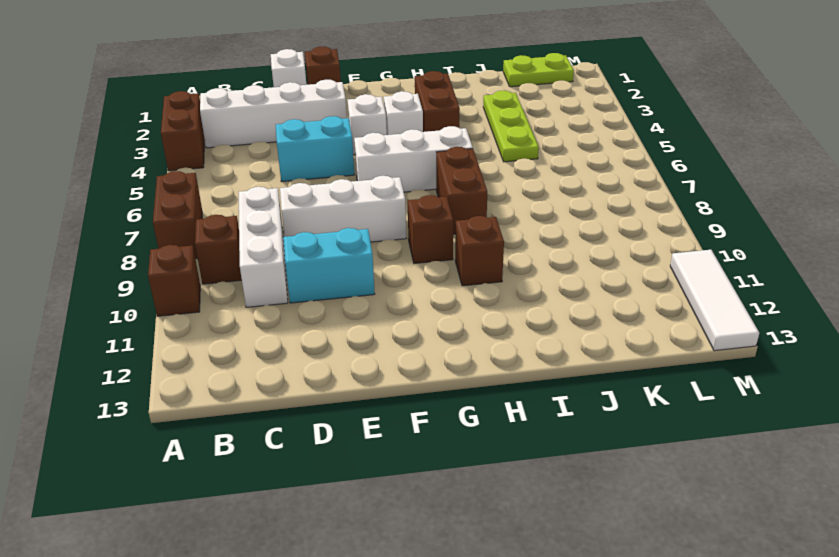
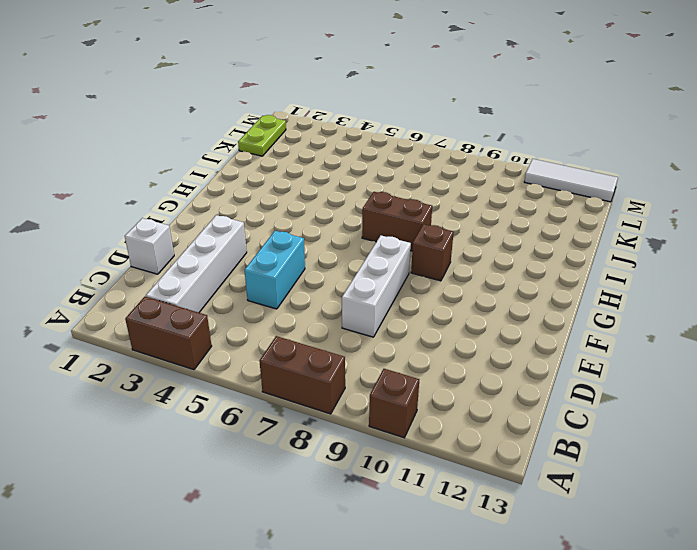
none -> brown 1x1 brick [195,215,242,284]
none -> white 1x3 brick [239,187,288,307]
none -> cyan 1x2 brick [283,228,375,303]

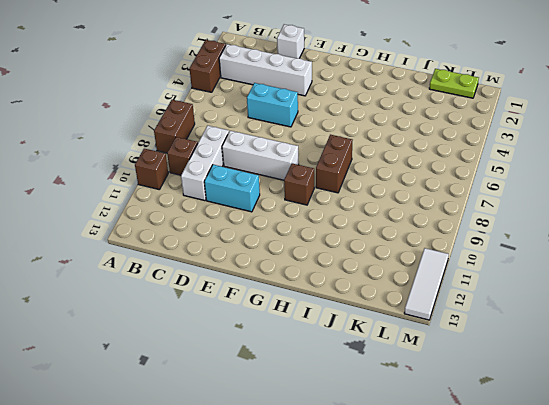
none -> brown 1x1 brick [305,47,341,85]
none -> white 1x1 brick [348,94,387,155]
none -> white 1x3 brick [354,126,473,192]

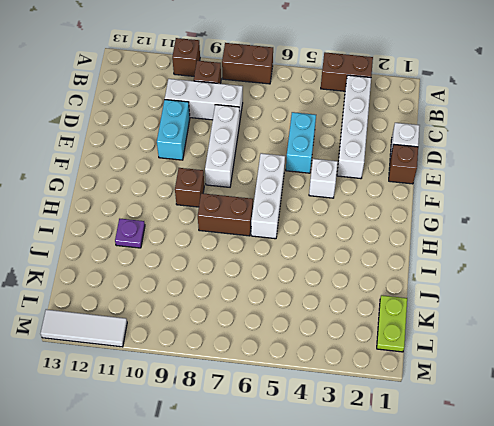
purple 1x1 plate [115,219,145,248] -> none
none -> white 1x1 brick [384,91,423,135]
none -> brown 1x2 brick [415,71,460,132]
none -> brown 1x1 brick [455,216,504,286]

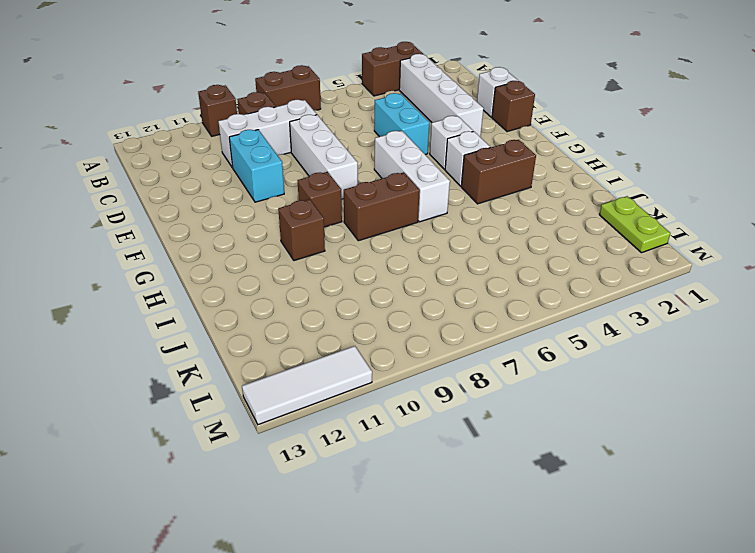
none -> lime 1x3 plate [483,91,539,162]

